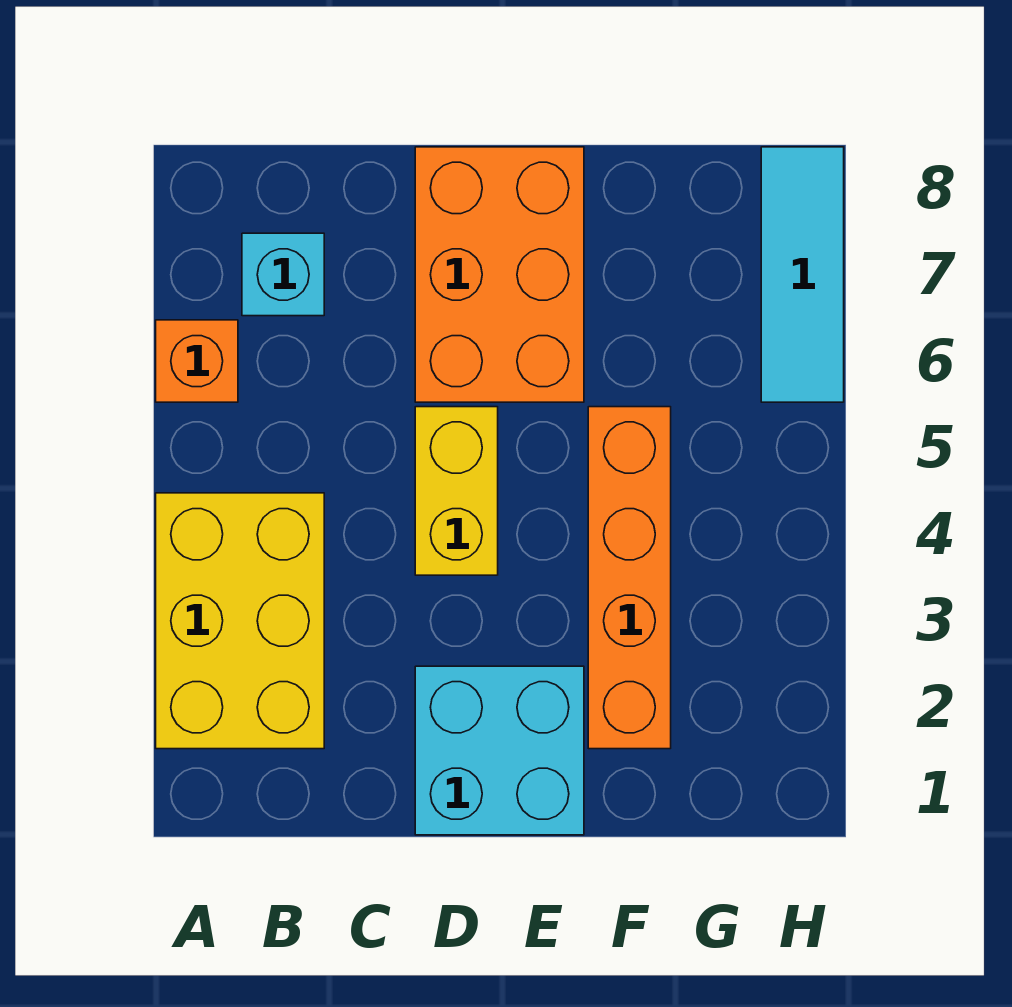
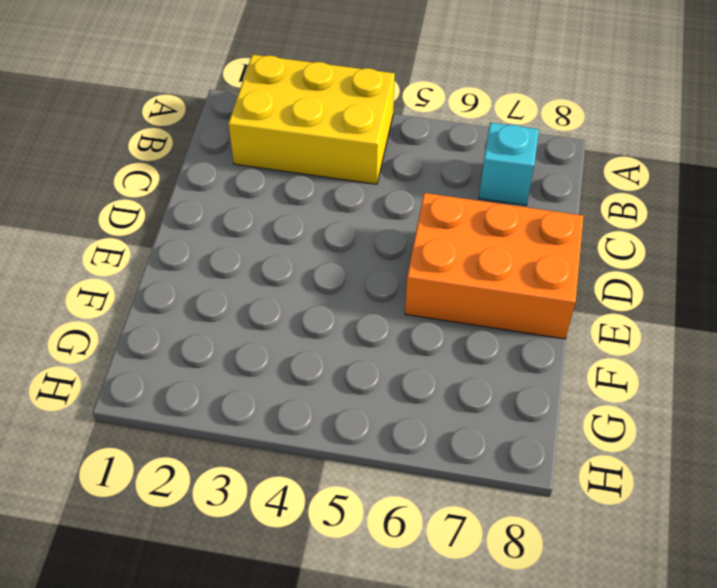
none -> orange 1x1 brick [156,320,238,402]
none -> cyan 2x2 brick [415,666,584,835]

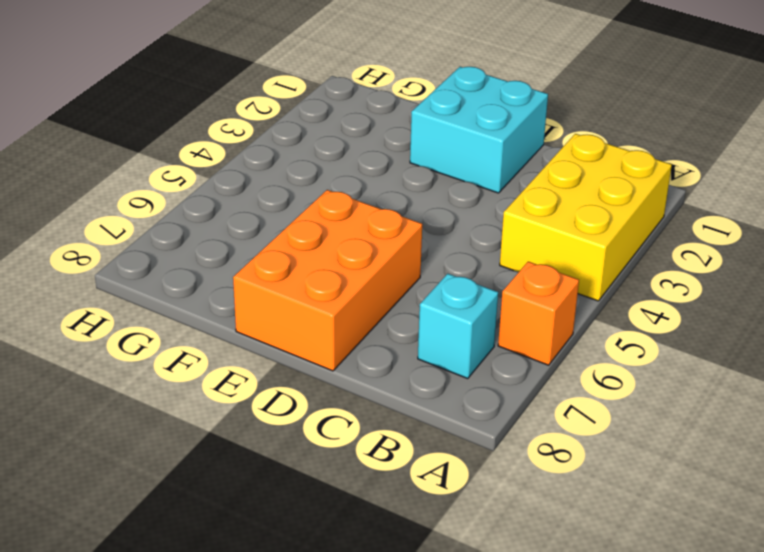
none -> yellow 1x2 brick [415,407,498,575]
none -> orange 1x4 brick [588,407,671,749]

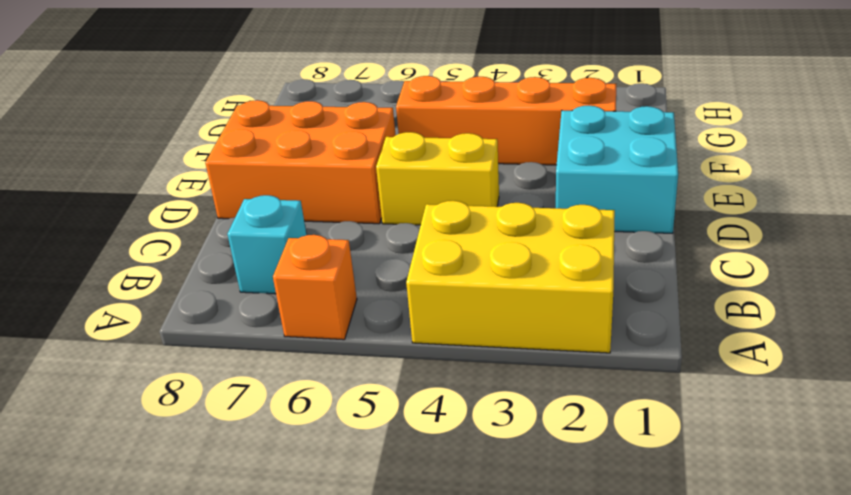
none -> cyan 1x3 tile [761,147,844,402]

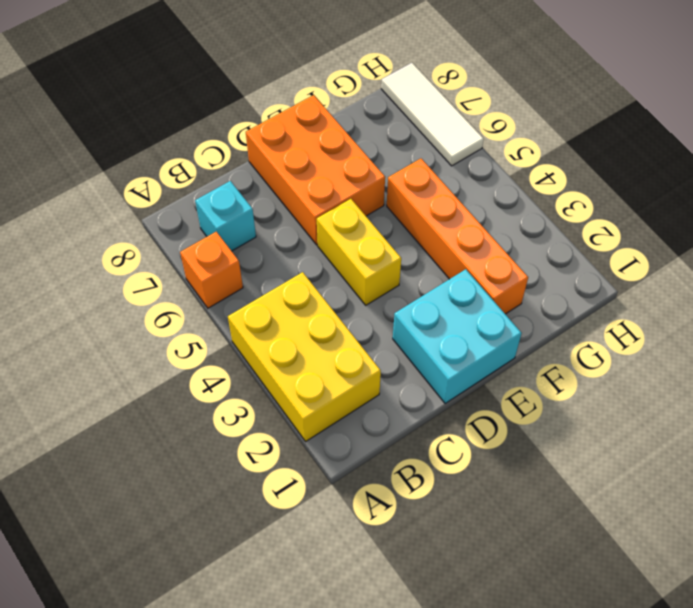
white 1x3 tile [381,63,484,166] -> cyan 1x3 tile [761,147,844,402]

